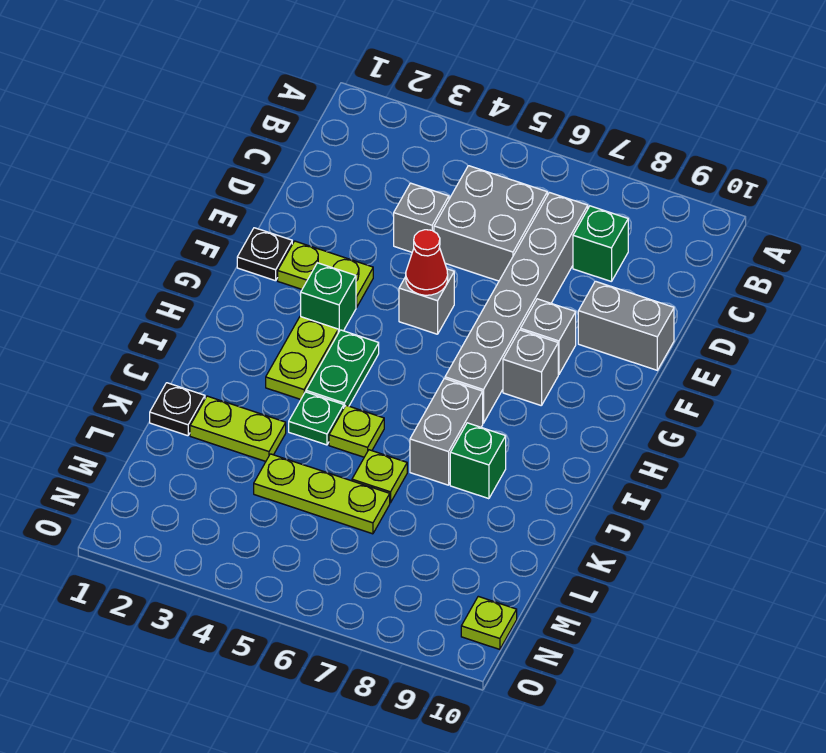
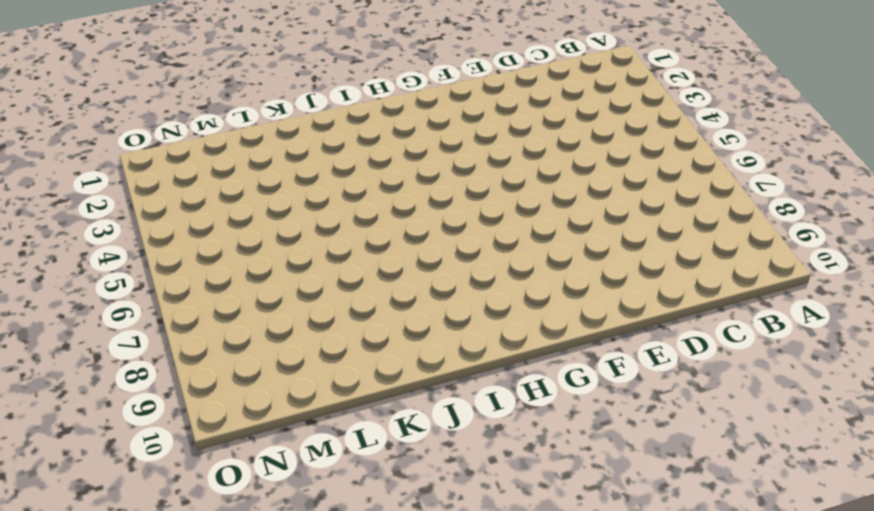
none -> grey 2x2 brick [434,166,547,281]
none -> grey 1x6 brick [445,193,588,423]
none -> green 1x1 brick [573,206,628,282]

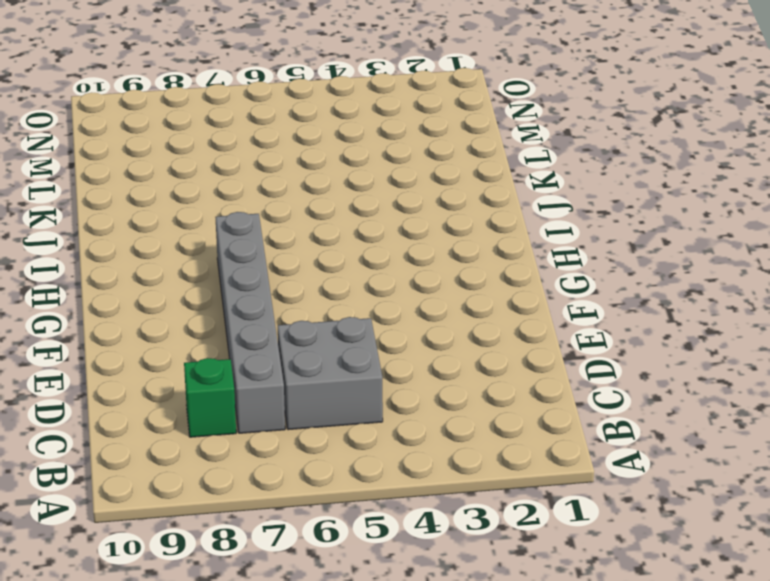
none -> grey 1x1 brick [394,183,449,252]
none -> grey 1x2 brick [578,281,674,370]
none -> black 1x1 plate [237,228,292,281]

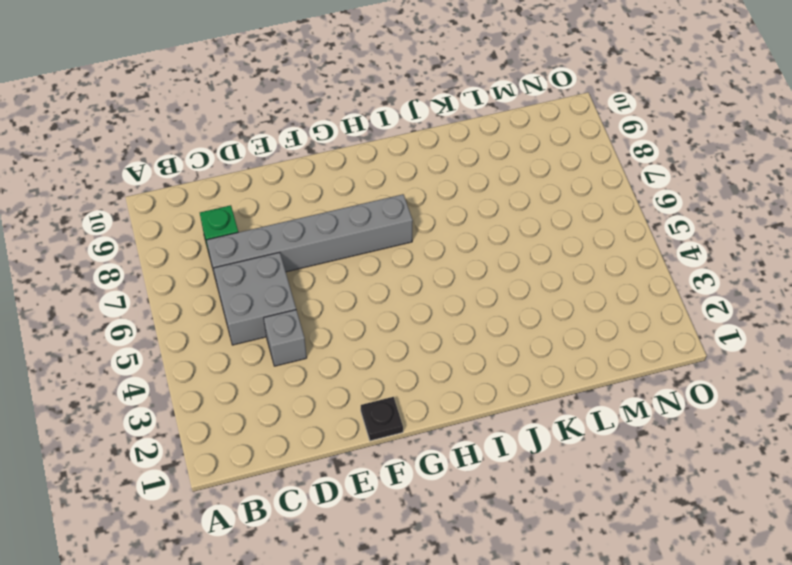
none -> grey 1x2 brick [578,281,674,370]
none -> lime 1x2 plate [278,241,373,307]
none -> grey 1x1 brick [399,269,454,334]

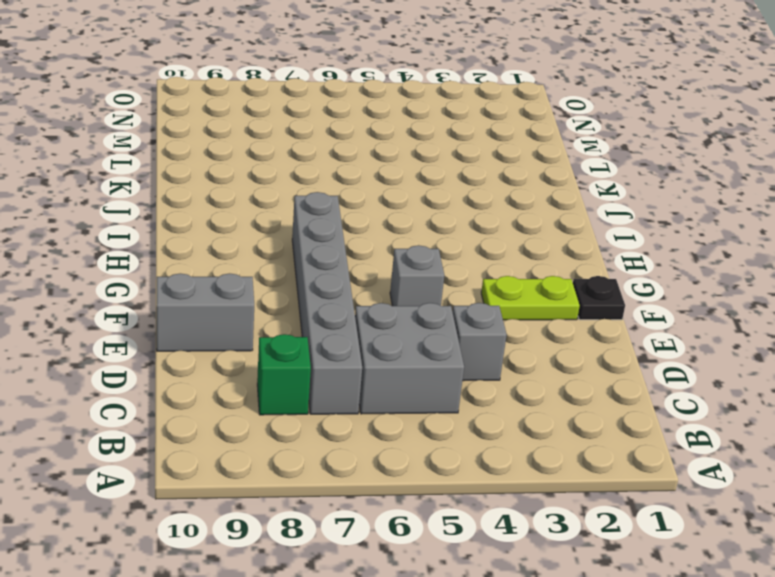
none -> grey 1x1 brick [521,299,576,375]
none -> green 1x1 brick [301,263,356,333]
none -> grey 1x1 brick [503,330,558,406]

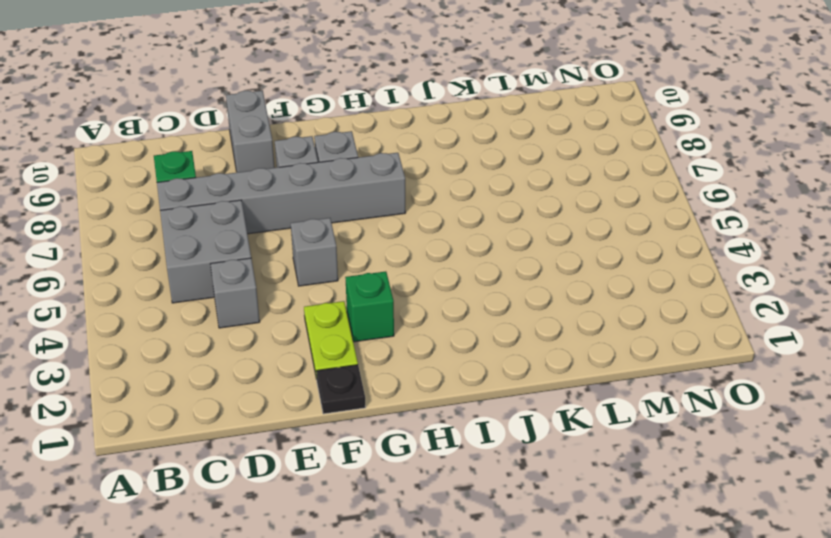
none -> lime 1x2 plate [266,316,338,399]
none -> green 1x2 plate [306,330,379,407]
none -> grey 1x2 brick [410,378,483,485]

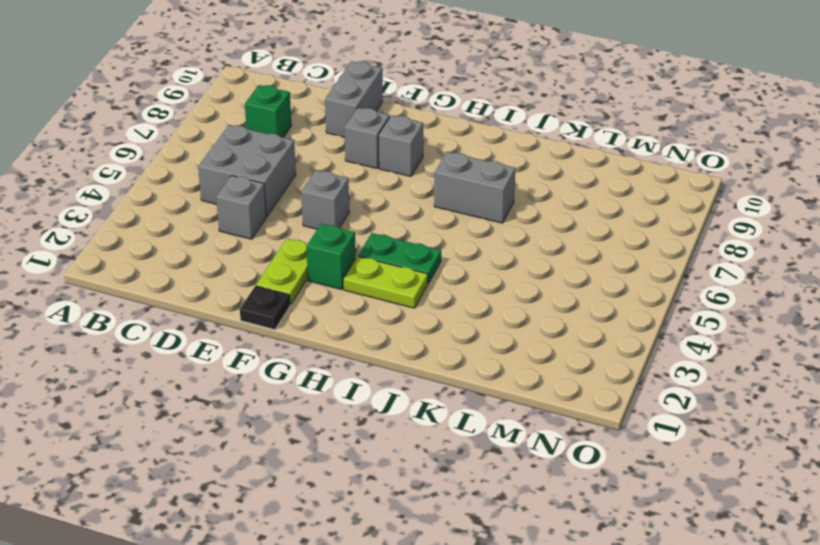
none -> grey 1x6 brick [445,193,588,423]
none -> green 1x1 plate [289,392,344,445]
none -> lime 1x1 plate [329,405,384,457]

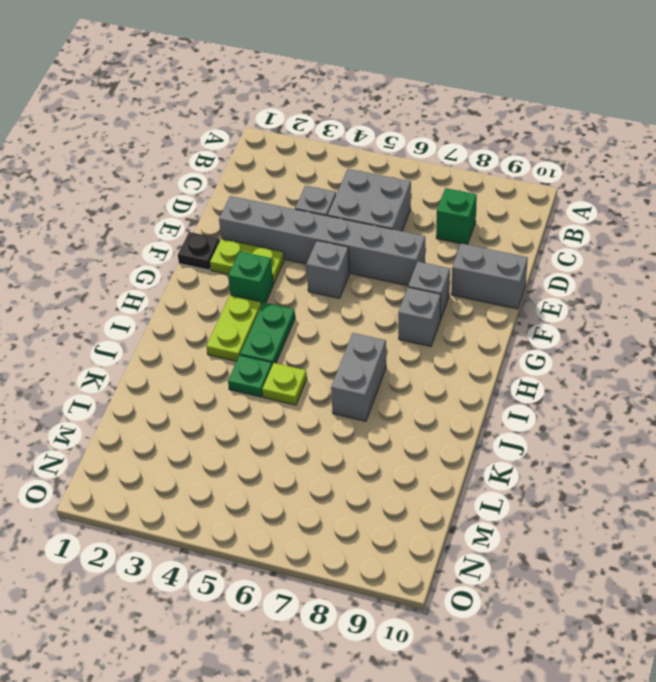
grey 1x6 brick [219,196,425,286] -> grey 1x6 brick turned to [445,193,588,423]
none -> green 1x1 brick [450,423,506,499]
none -> black 1x1 plate [150,383,205,436]
none -> lime 1x2 plate [190,396,286,461]

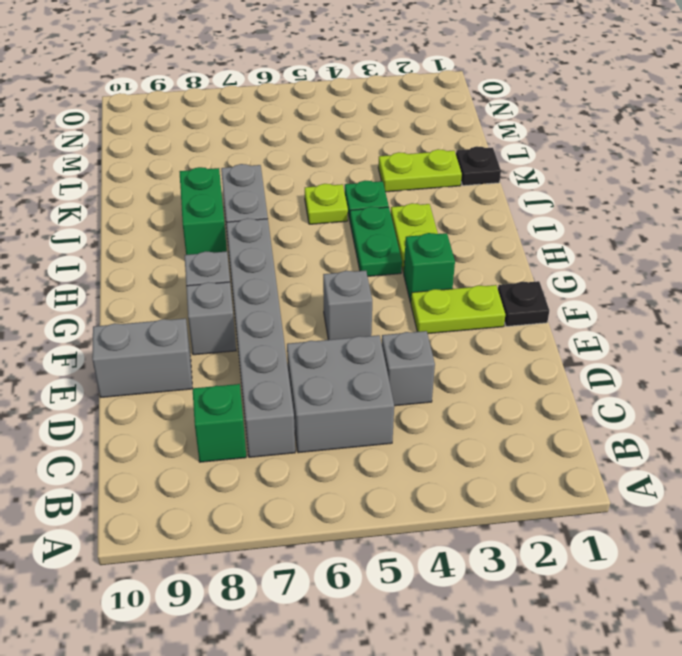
green 1x2 brick [179,167,227,255] -> green 1x1 brick [450,423,506,499]
none -> lime 1x1 plate [352,450,407,503]
none -> lime 1x3 plate [254,454,390,534]
none -> lime 1x1 plate [461,596,517,649]

